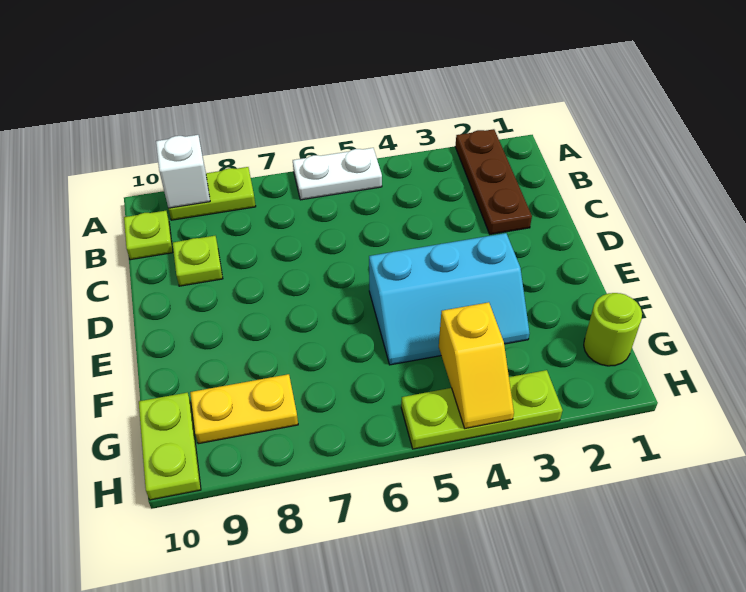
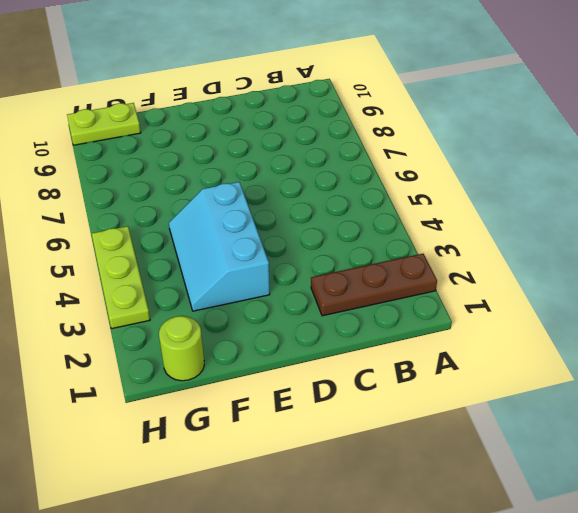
none -> white 1x2 plate [293,148,382,200]
none -> lime 1x2 plate [168,167,256,220]
none -> lime 1x1 plate [124,211,173,260]

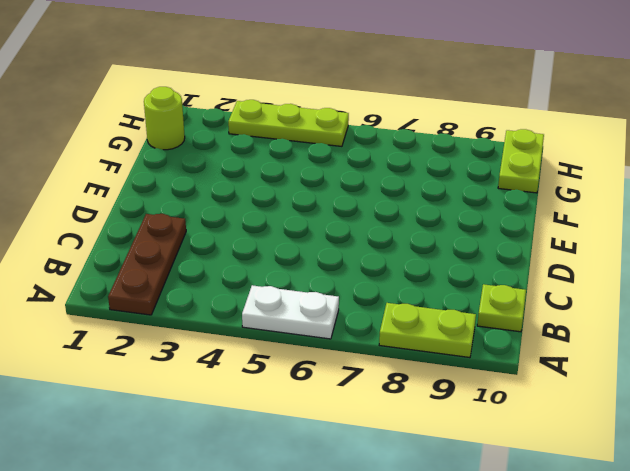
none -> lime 1x1 plate [173,236,223,286]
none -> cyan 2x3 slope [369,233,530,365]
none -> yellow 1x2 plate [190,374,298,444]

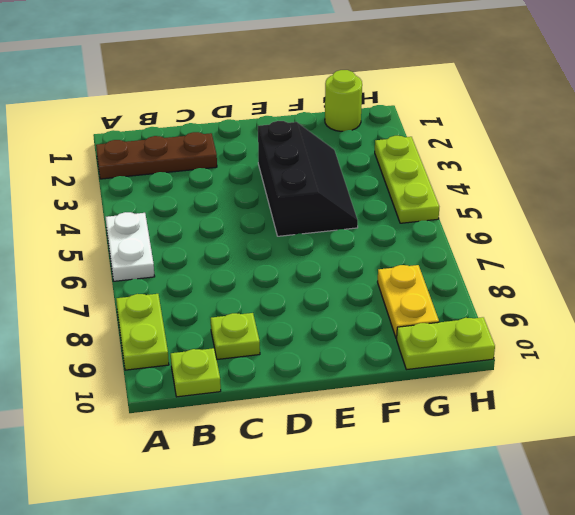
black 2x3 slope [258,121,358,236] -> cyan 2x3 slope [369,233,530,365]
none -> white 1x1 brick [156,135,210,208]
none -> yellow 1x2 slope [439,302,514,429]

